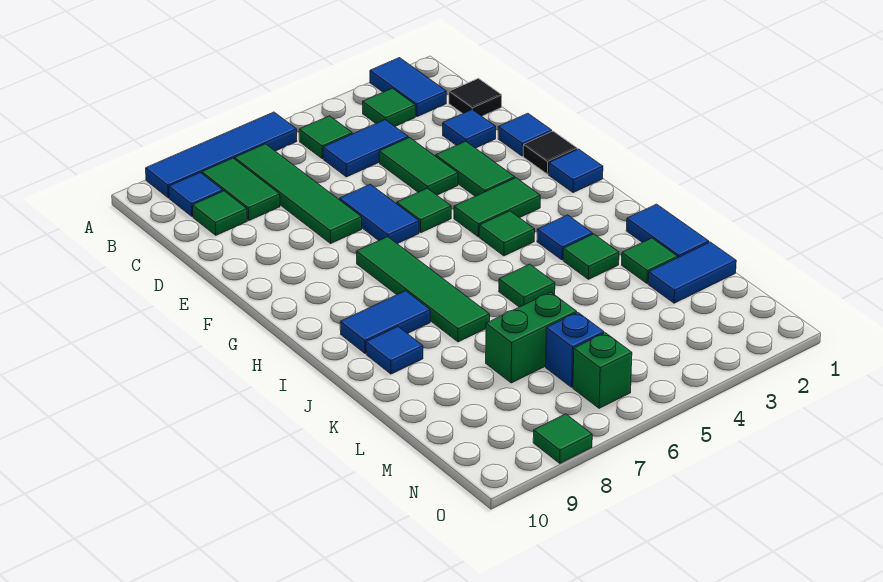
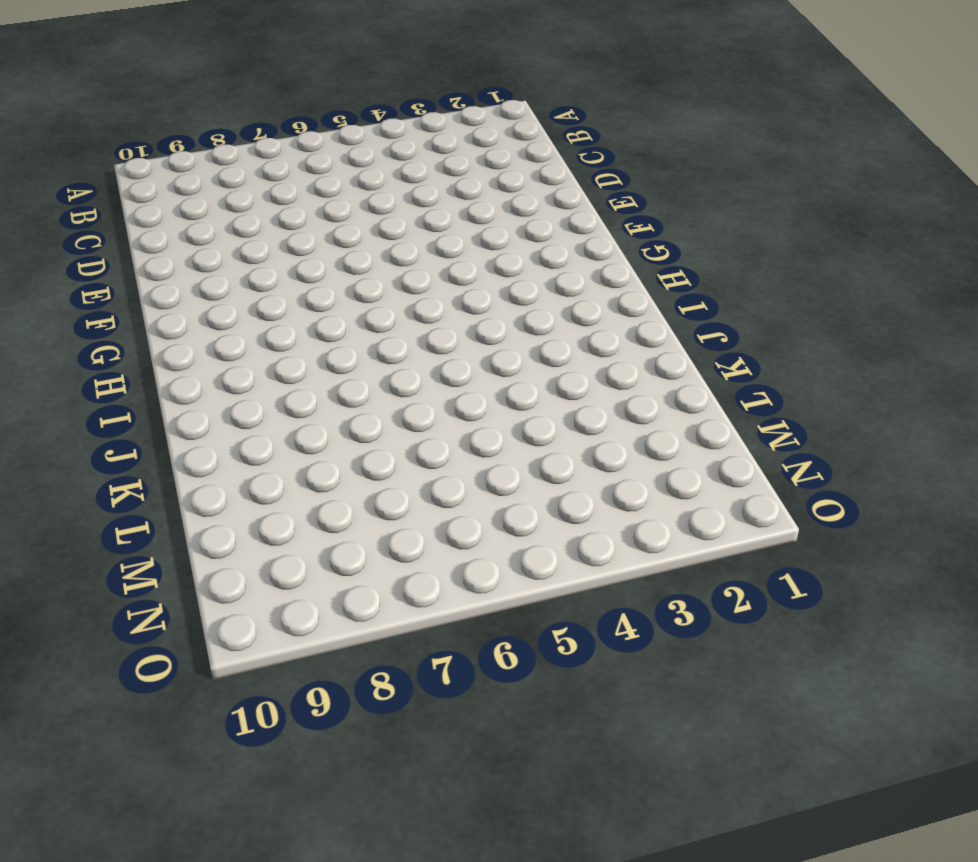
none -> blue 1x2 tile [370,58,446,117]
none -> blue 1x4 tile [146,112,297,198]
none -> green 1x1 tile [363,88,415,126]
none -> green 1x1 tile [299,116,352,159]

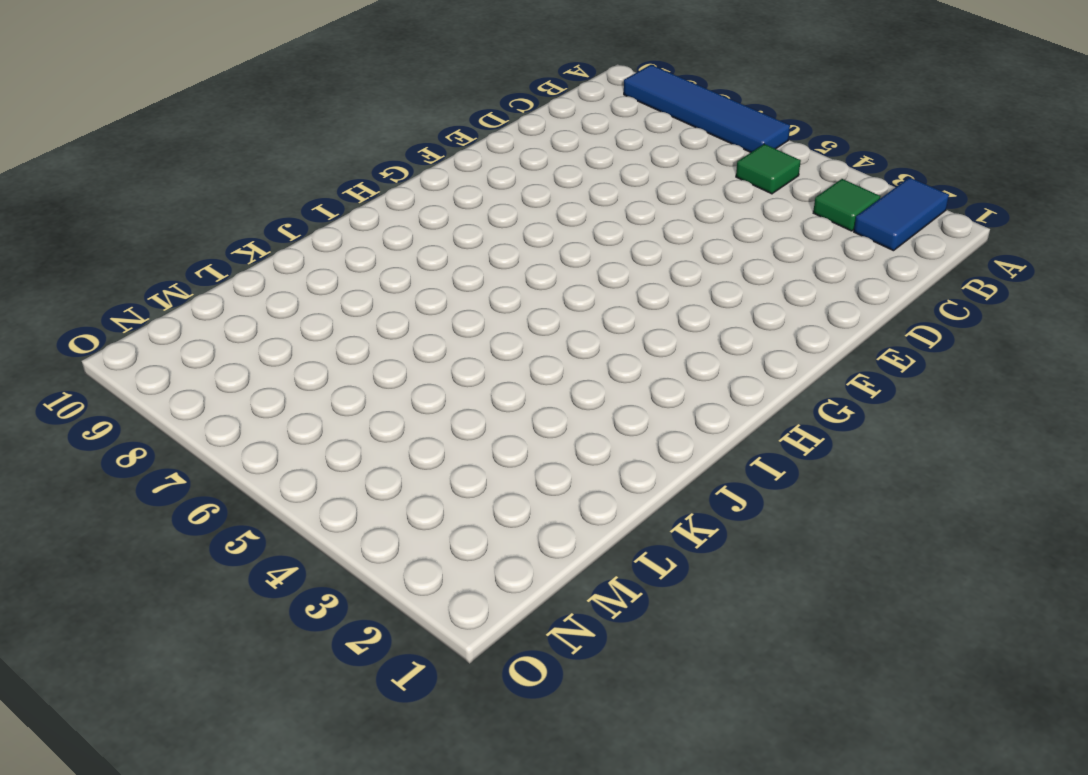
none -> green 1x4 tile [235,144,362,243]
none -> green 1x2 tile [202,158,280,220]
none -> blue 1x1 tile [169,173,223,216]
none -> black 1x1 tile [449,78,502,116]

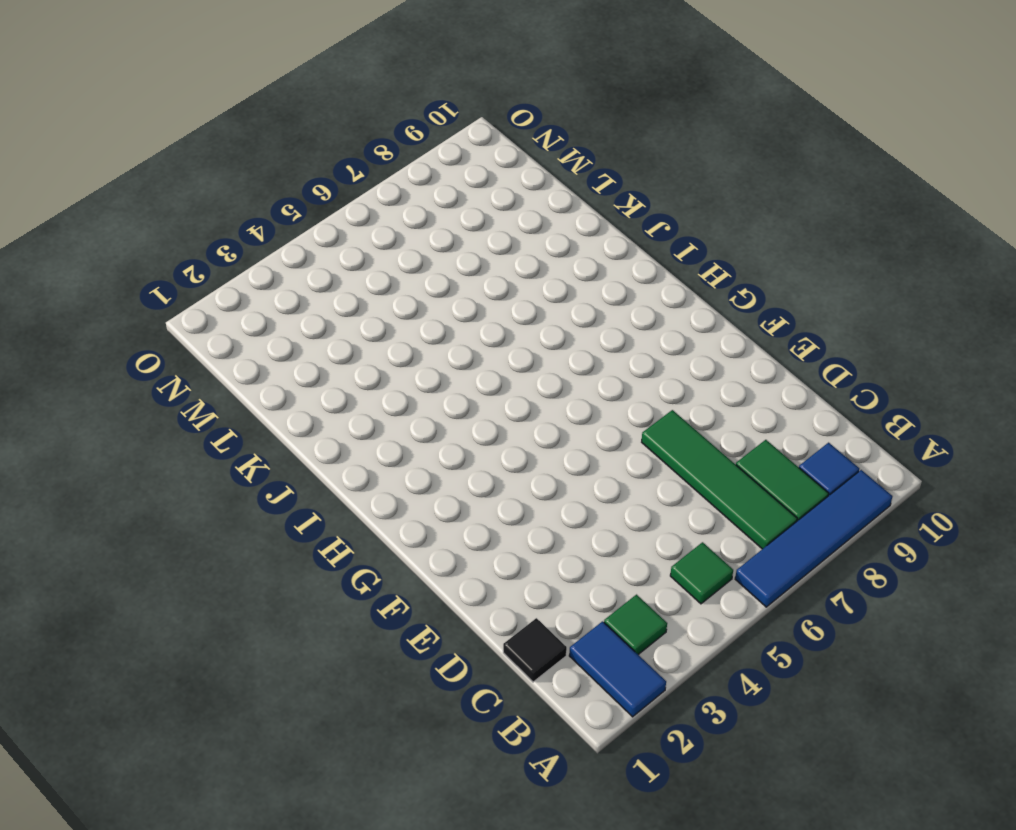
none -> blue 1x2 tile [323,120,408,177]
none -> green 1x1 tile [193,191,247,235]
none -> blue 1x1 tile [443,110,496,148]
none -> green 1x2 tile [379,138,458,195]

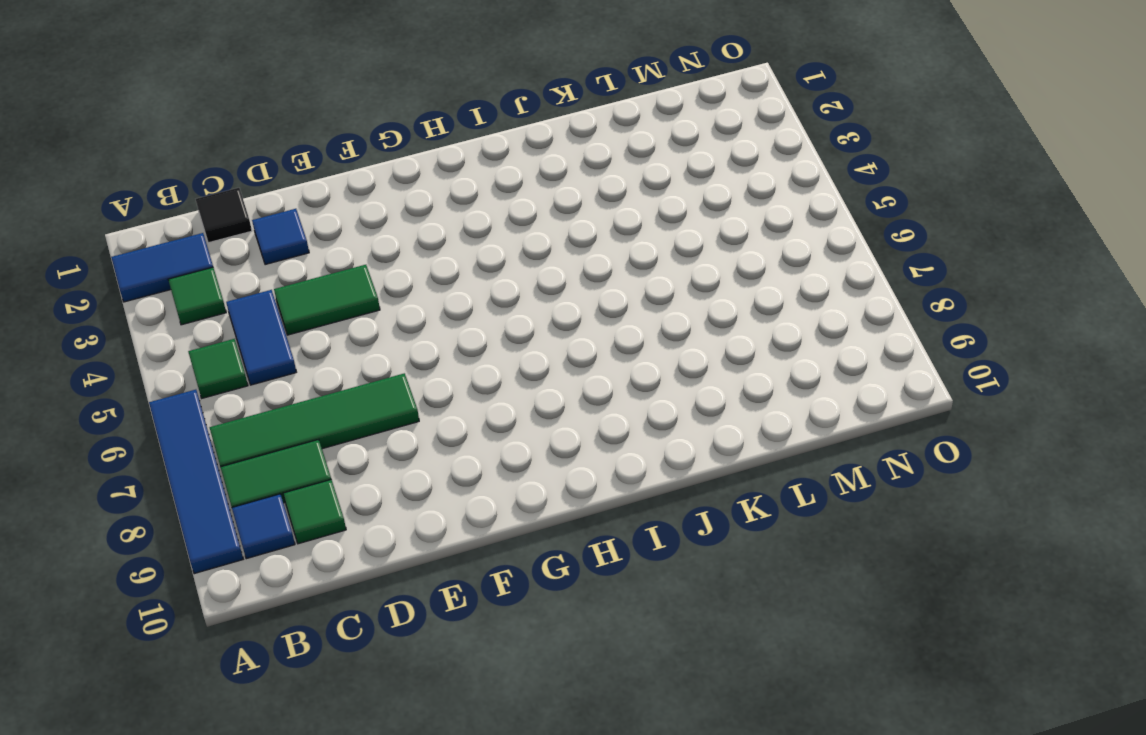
none -> blue 1x1 tile [498,113,552,156]
none -> green 1x2 tile [436,141,515,196]
none -> blue 1x2 tile [340,184,419,244]
none -> black 1x1 tile [523,131,577,174]

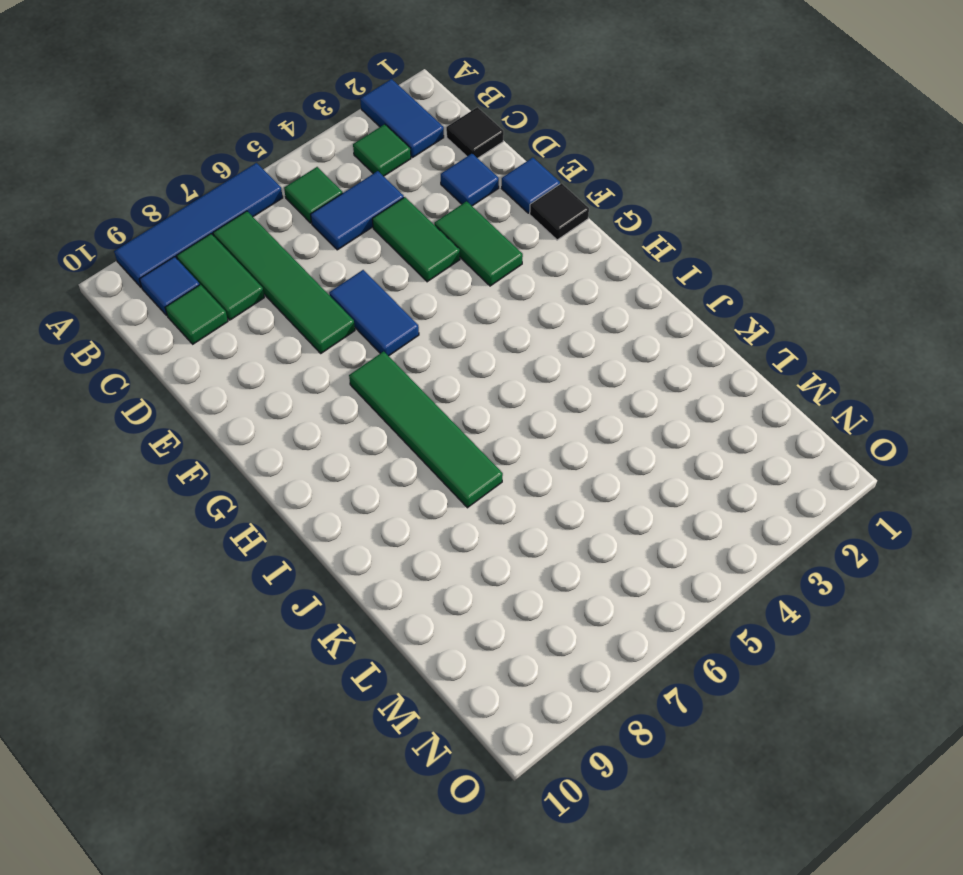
none -> green 1x1 tile [397,188,451,233]
none -> blue 1x1 tile [549,149,603,193]
none -> green 1x2 tile [454,178,540,237]
none -> green 1x1 tile [479,211,535,256]

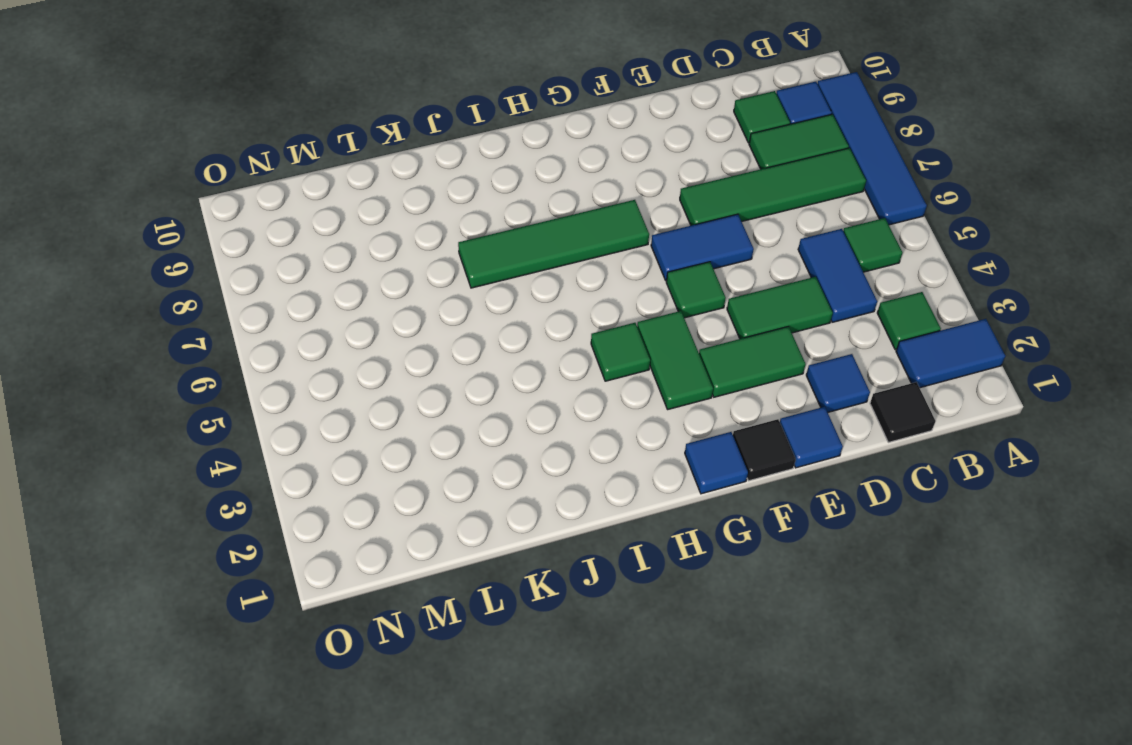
none -> blue 1x1 tile [537,215,593,260]
none -> blue 1x2 tile [340,291,430,353]
none -> blue 1x2 tile [626,204,709,257]
none -> green 1x1 tile [563,234,619,279]

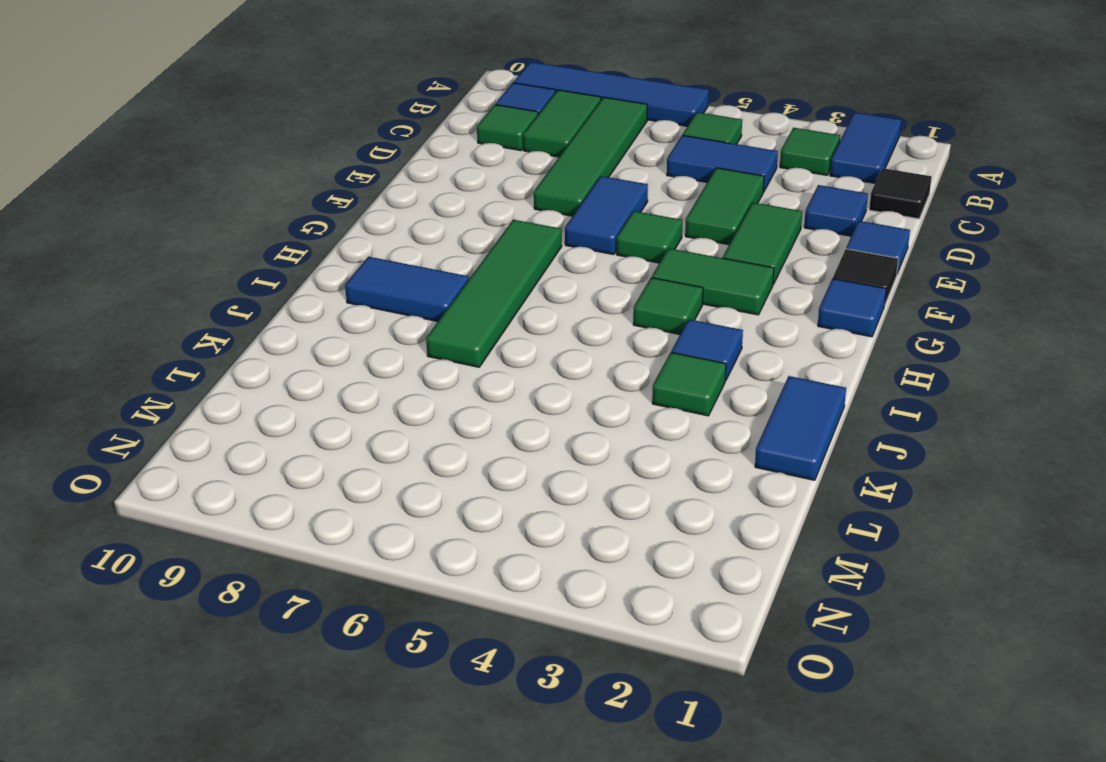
none -> green 1x1 tile [499,264,555,307]
none -> blue 1x1 tile [366,327,423,374]
none -> green 1x1 tile [622,238,678,284]
none -> blue 1x2 tile [648,242,736,303]

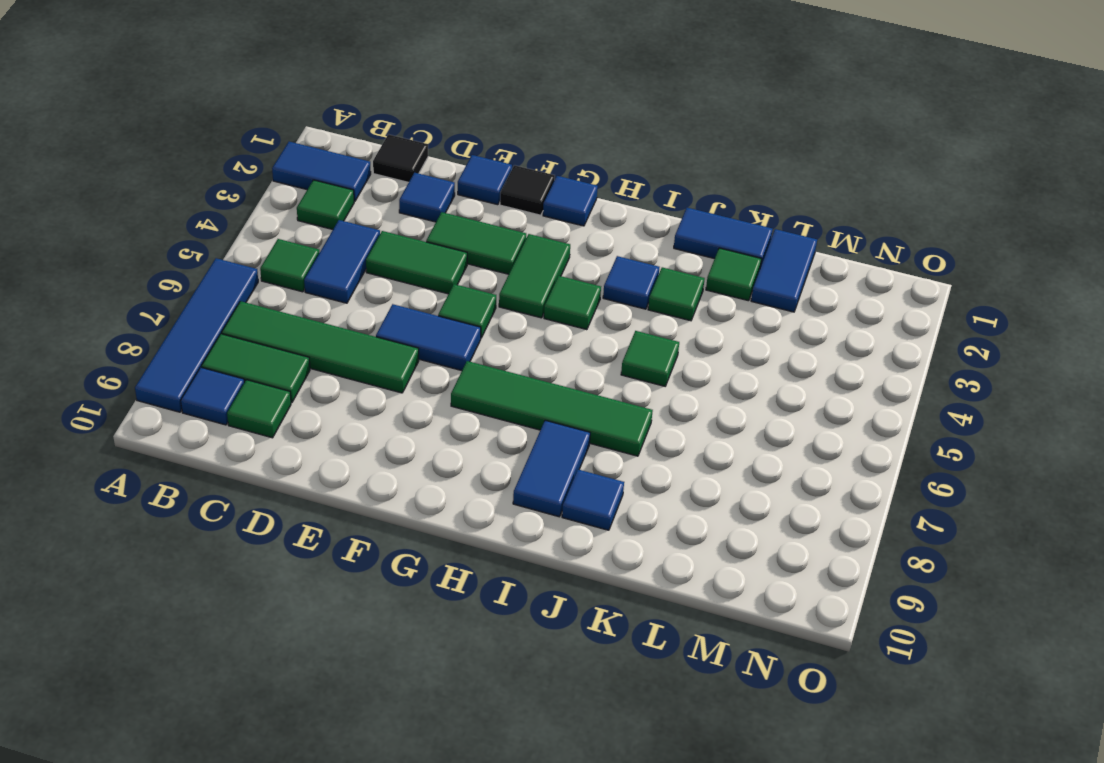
none -> green 1x2 brick [486,292,577,383]
none -> blue 1x1 brick [546,313,604,387]
none -> green 1x1 brick [573,333,632,408]
none -> green 1x1 tile [533,414,592,463]

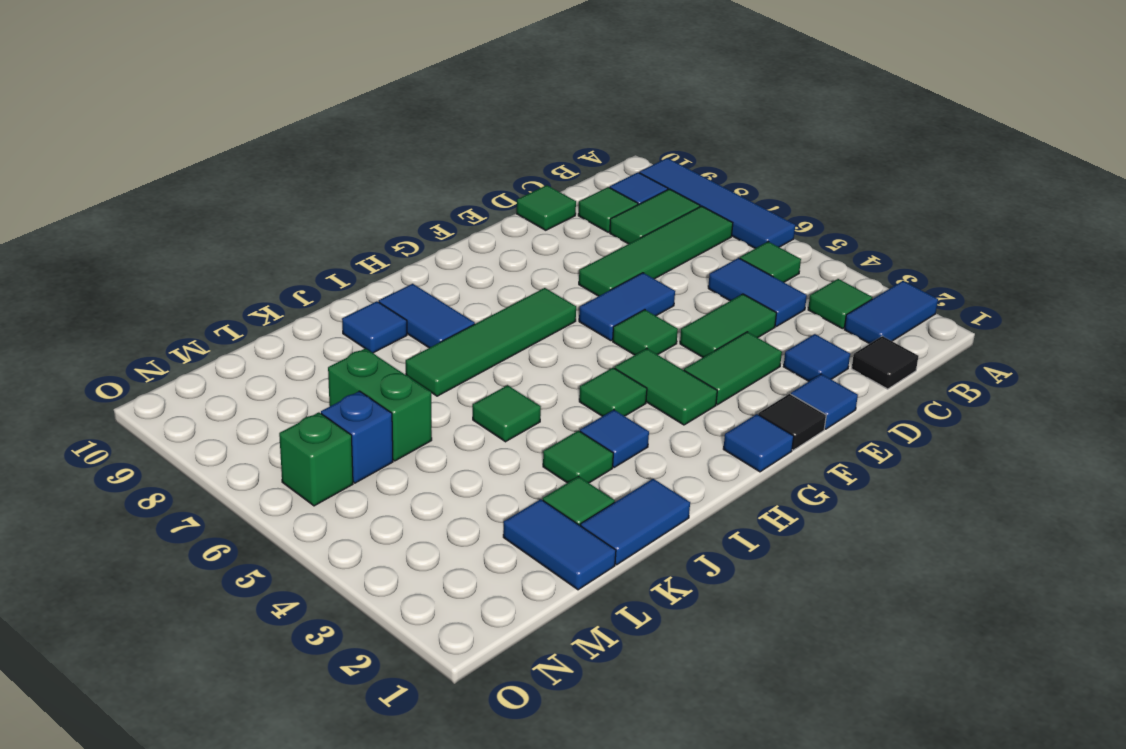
green 1x1 tile [517,185,576,230] -> green 1x1 tile moved to [533,414,592,463]

